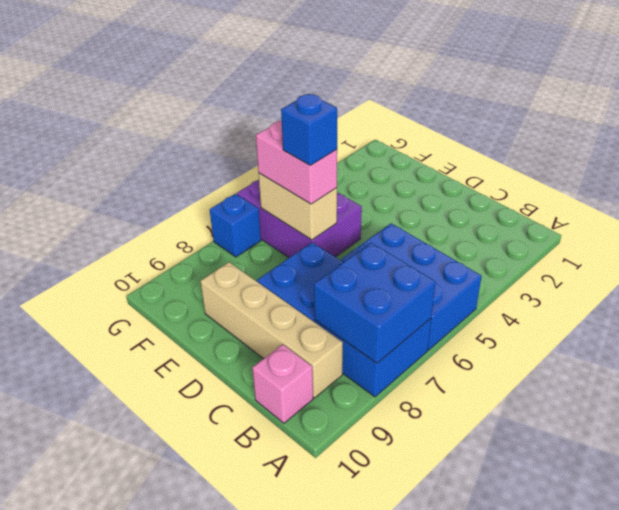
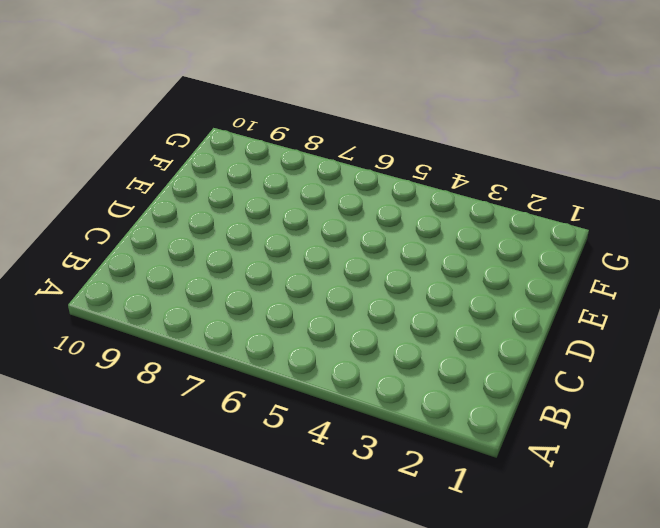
none -> blue 2x3 brick [341,224,482,350]
none -> blue 2x4 brick [257,242,431,397]

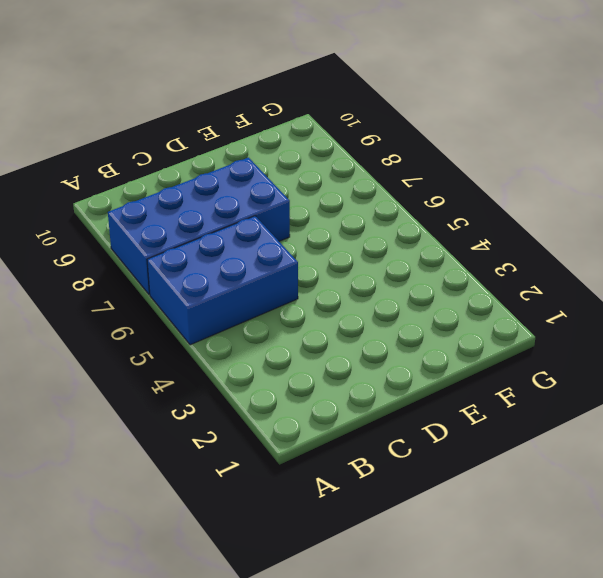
none -> tan 1x4 brick [200,262,343,398]
none -> pink 1x1 brick [252,344,313,423]

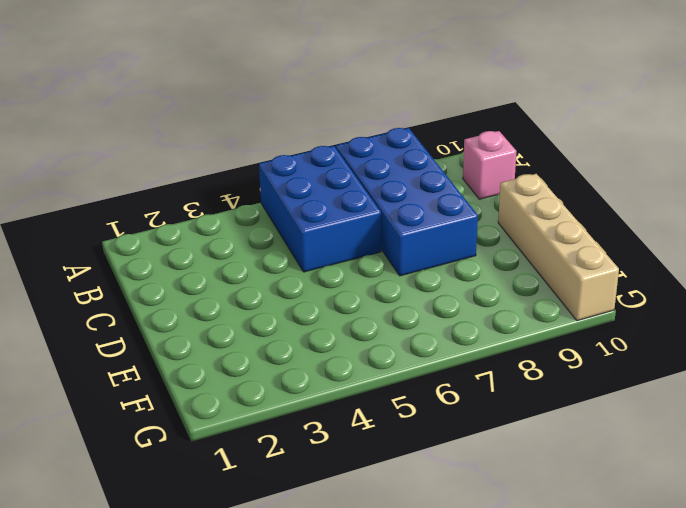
tan 1x4 brick [498,174,619,321] -> tan 1x4 brick moved to [200,262,343,398]
none -> purple 2x3 brick [237,180,362,258]
none -> blue 1x1 brick [210,194,261,257]

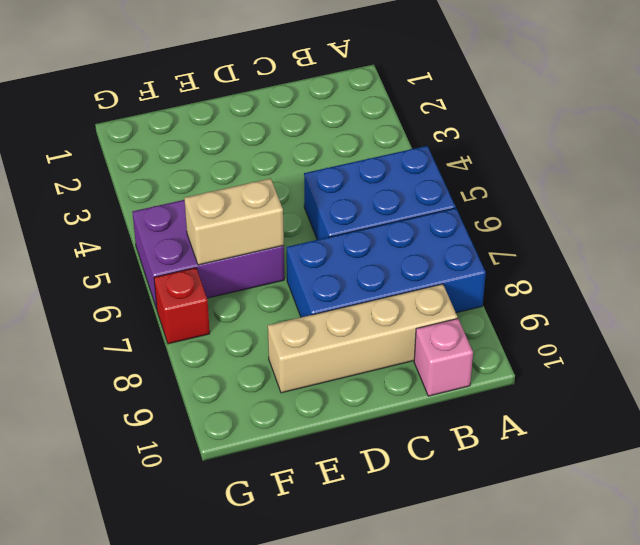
red 1x1 brick [154,268,210,344] -> blue 1x1 brick [210,194,261,257]
none -> blue 2x2 brick [314,243,436,363]
none -> pink 1x2 brick [256,120,337,204]

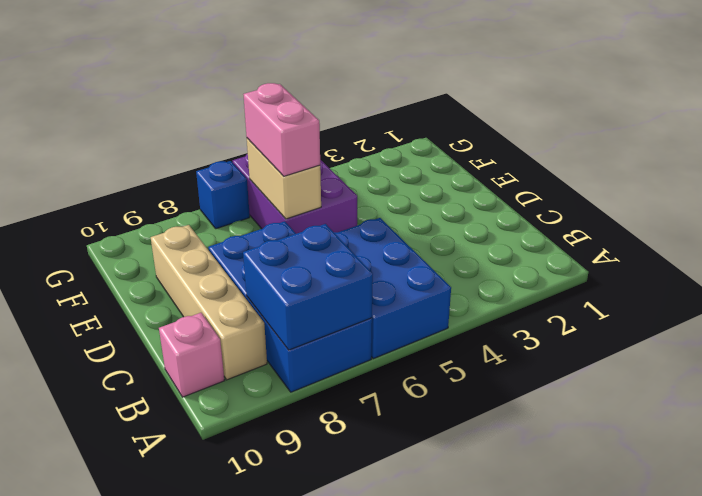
none -> blue 1x1 brick [281,94,337,165]

